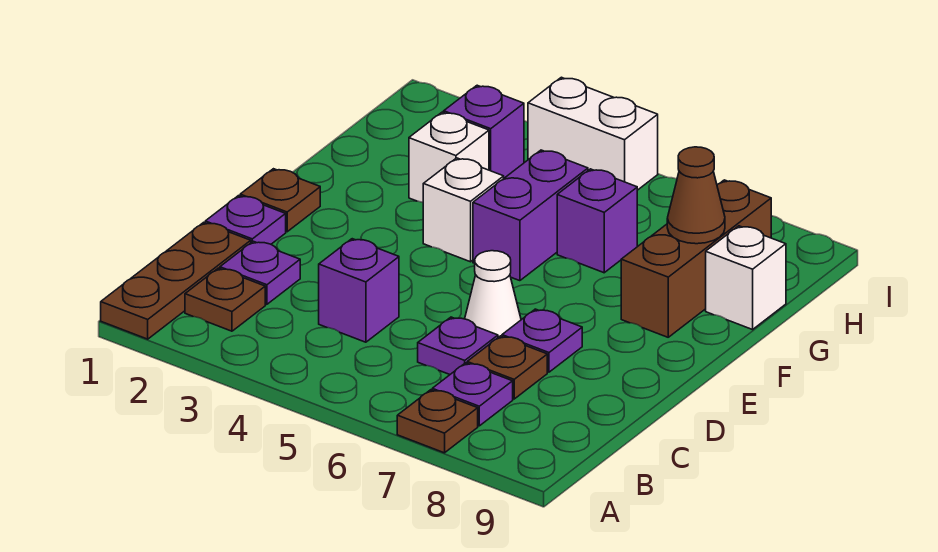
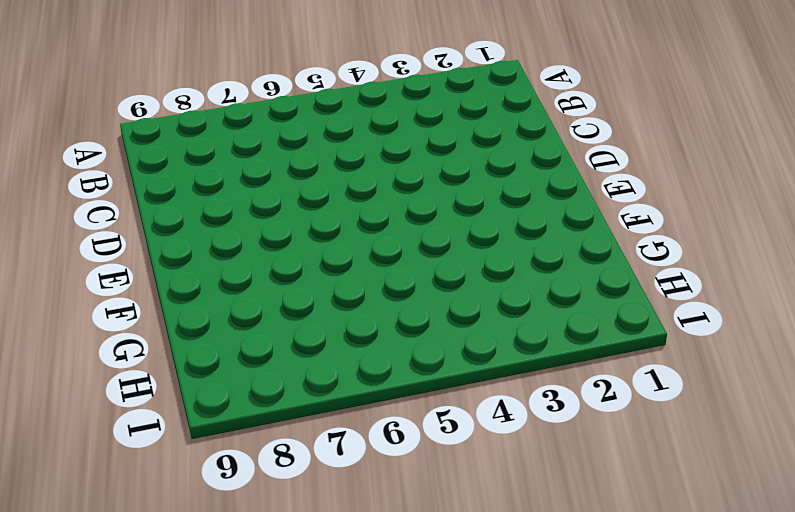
none -> brown 1x3 plate [101,222,251,339]
none -> brown 1x1 plate [397,390,478,453]
none -> brown 1x1 plate [185,268,265,331]

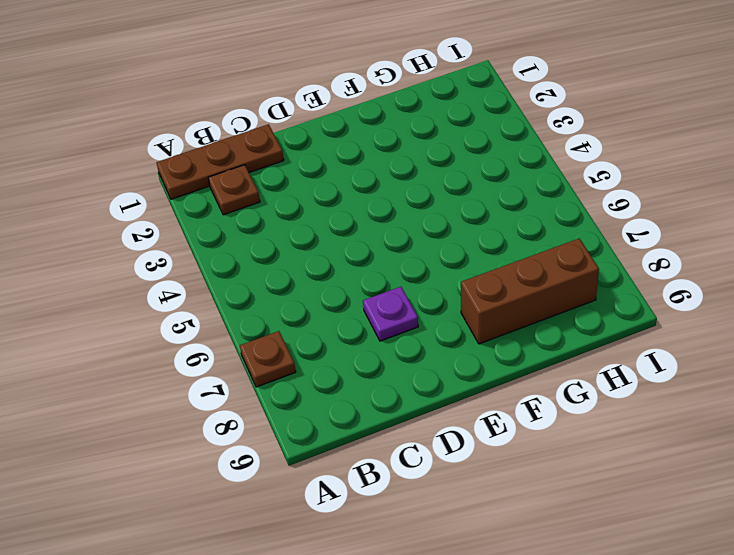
none -> purple 1x1 plate [432,363,513,426]
none -> purple 1x1 plate [220,241,300,304]
none -> purple 1x1 brick [319,239,399,342]

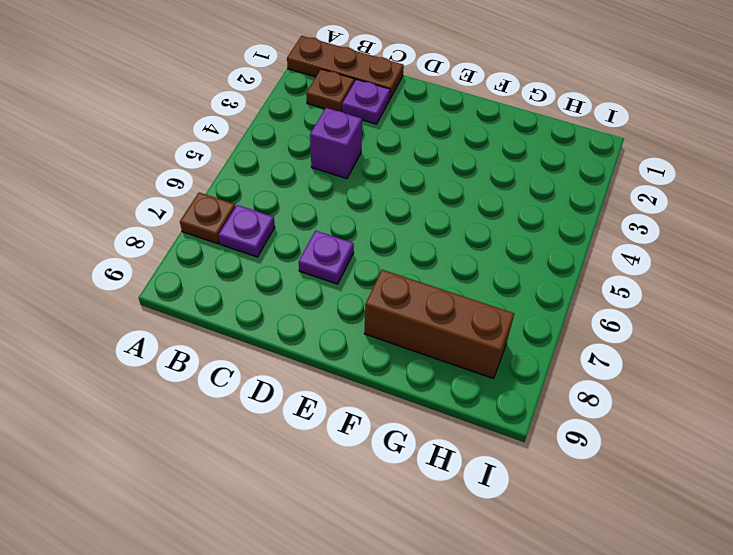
none -> purple 1x1 plate [418,317,498,374]
none -> brown 1x1 plate [467,336,547,399]
none -> purple 1x1 plate [205,196,286,244]

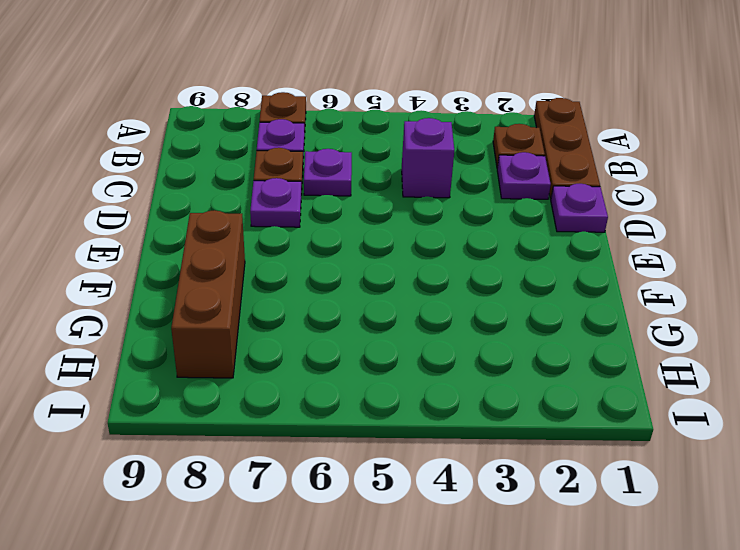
none -> white 1x1 cone [465,251,521,337]
none -> brown 1x1 plate [240,169,320,232]
none -> white 1x1 brick [423,158,504,262]

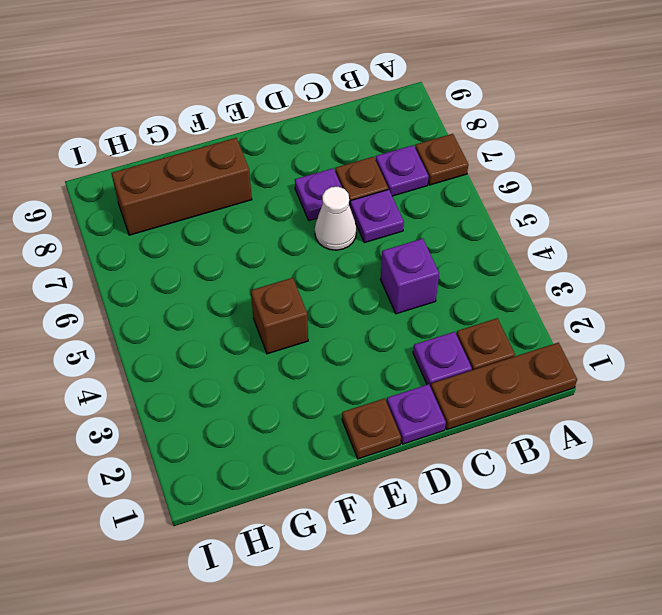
brown 1x1 brick [251,278,308,354] -> white 1x1 brick [423,158,504,262]
none -> purple 1x2 brick [473,150,588,281]
none -> white 1x1 brick [409,112,489,202]
none -> purple 1x1 brick [557,169,637,273]

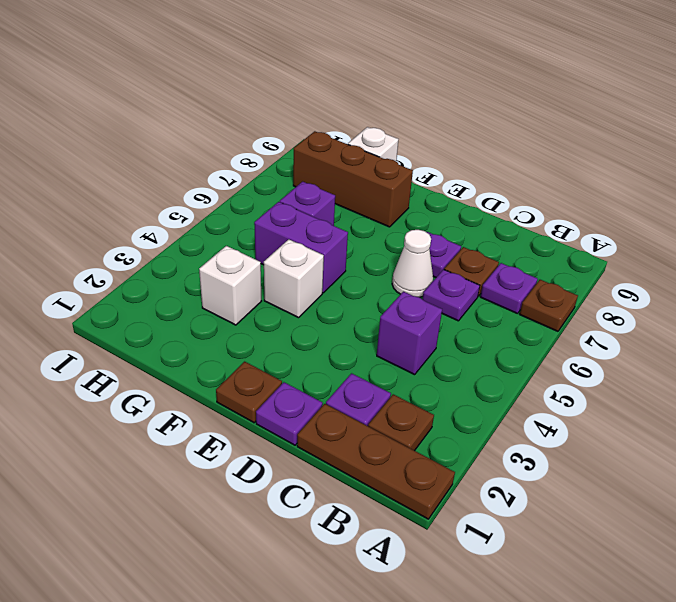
none -> purple 1x1 brick [444,85,524,178]
none -> white 1x2 brick [528,77,658,190]
none -> brown 1x1 cone [667,147,725,244]

